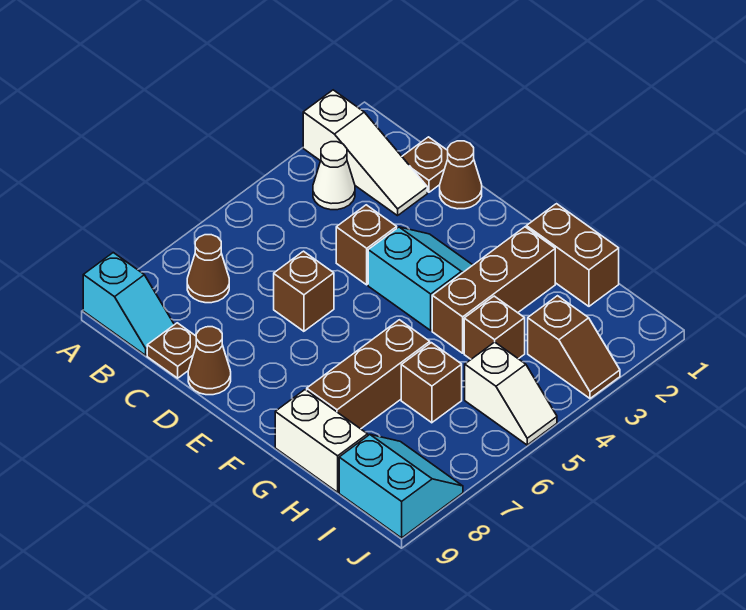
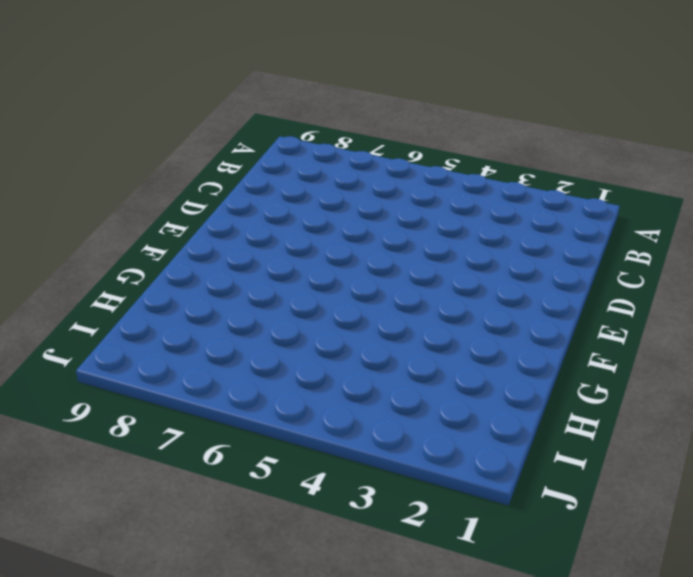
none -> white 1x3 slope [303,90,427,216]
none -> cyan 1x2 slope [83,253,174,355]
none -> white 1x1 cone [313,142,355,210]

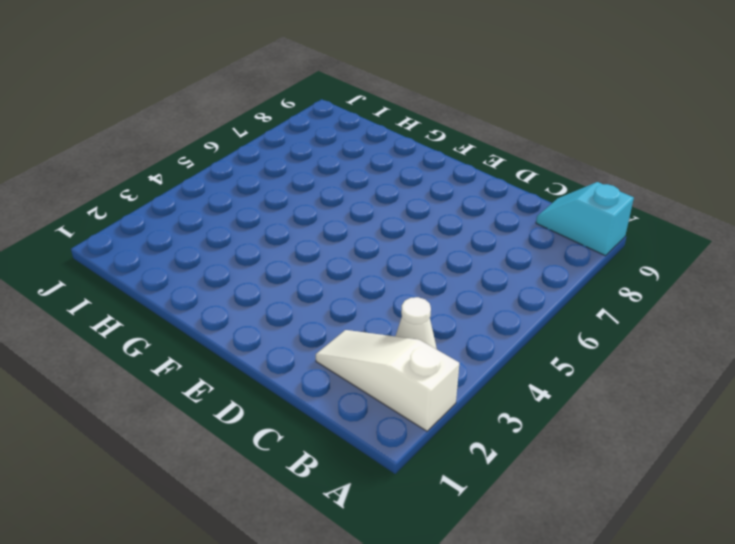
none -> brown 1x1 cone [187,235,229,303]
none -> brown 1x1 plate [402,137,448,192]
none -> brown 1x1 plate [147,323,196,378]

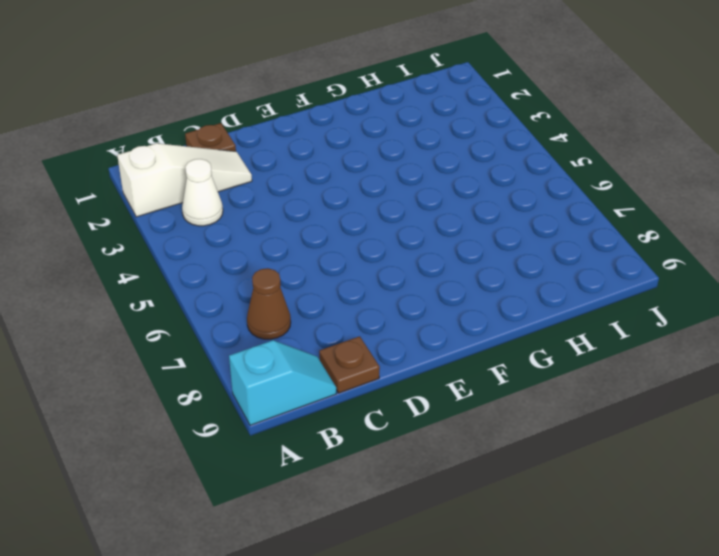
none -> brown 1x1 cone [440,141,482,209]
none -> brown 1x1 brick [336,205,397,285]
none -> brown 1x1 brick [274,251,334,331]

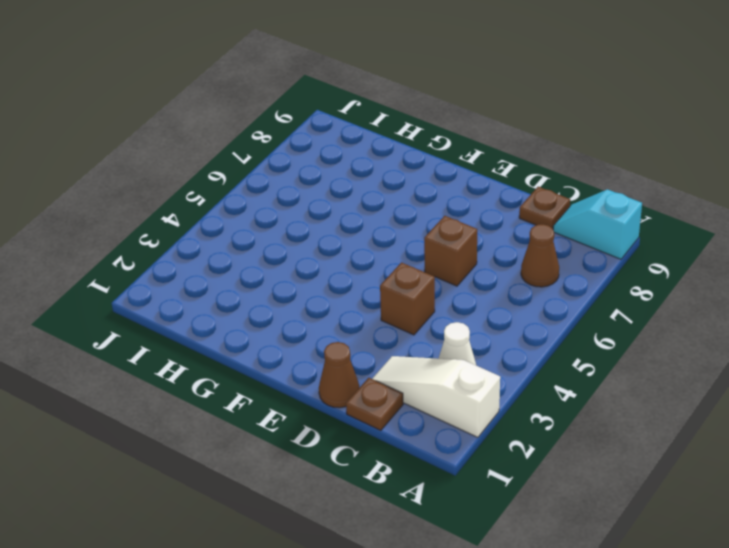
none -> brown 1x1 cone [188,327,231,395]
none -> cyan 2x2 slope [368,227,472,330]
none -> brown 1x2 brick [526,204,619,306]

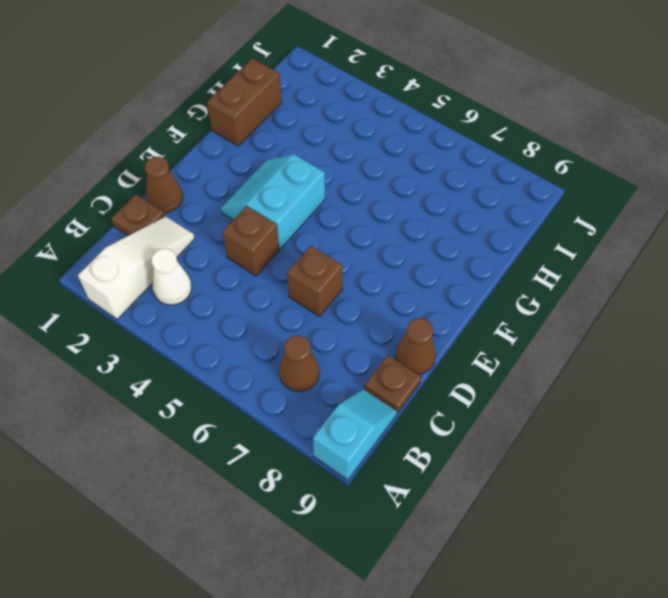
none -> brown 1x3 brick [432,227,555,353]
none -> brown 1x3 brick [307,320,430,429]
none -> white 1x2 brick [275,390,368,492]

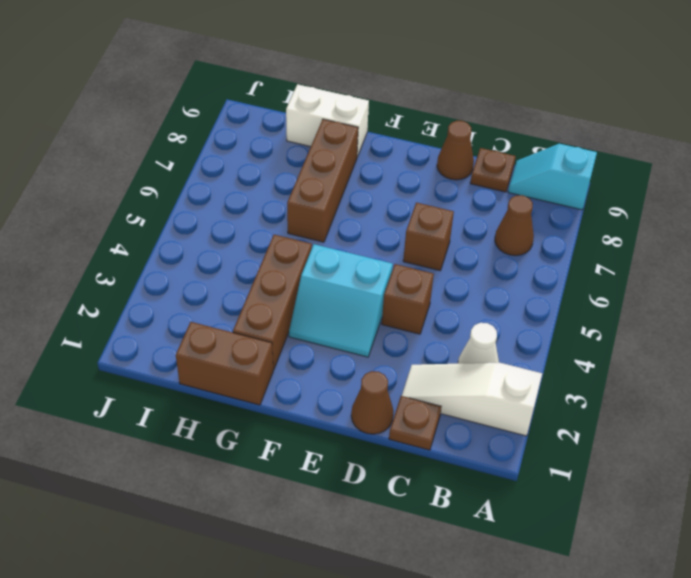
none -> brown 1x1 brick [464,296,525,359]
none -> brown 1x1 brick [401,343,462,423]
none -> brown 1x2 slope [528,296,620,398]

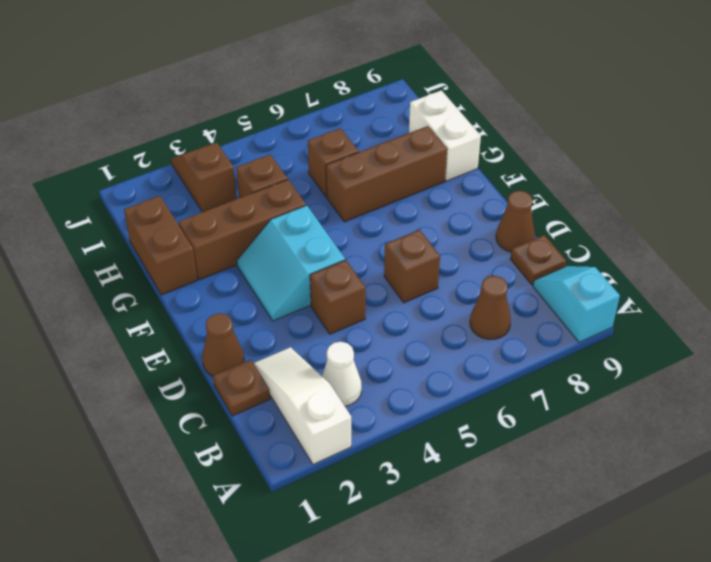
none -> white 1x2 slope [465,342,557,445]
none -> cyan 2x2 slope [339,435,463,538]

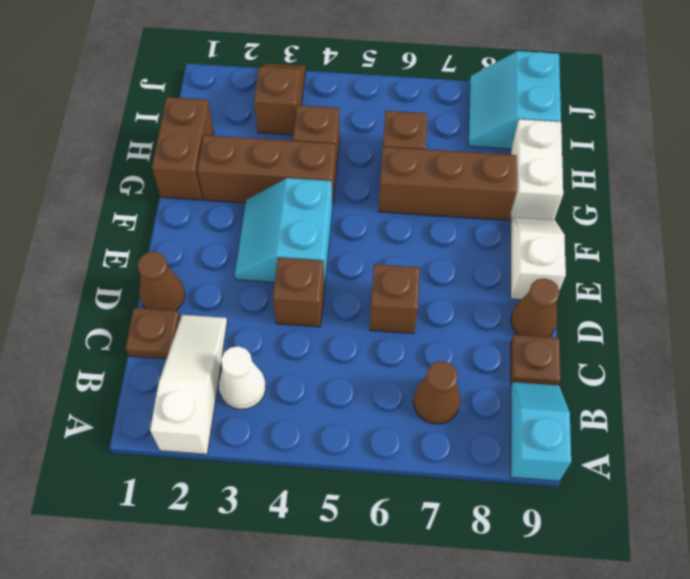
white 1x2 slope [511,217,566,300] -> white 1x2 slope moved to [465,342,557,445]

